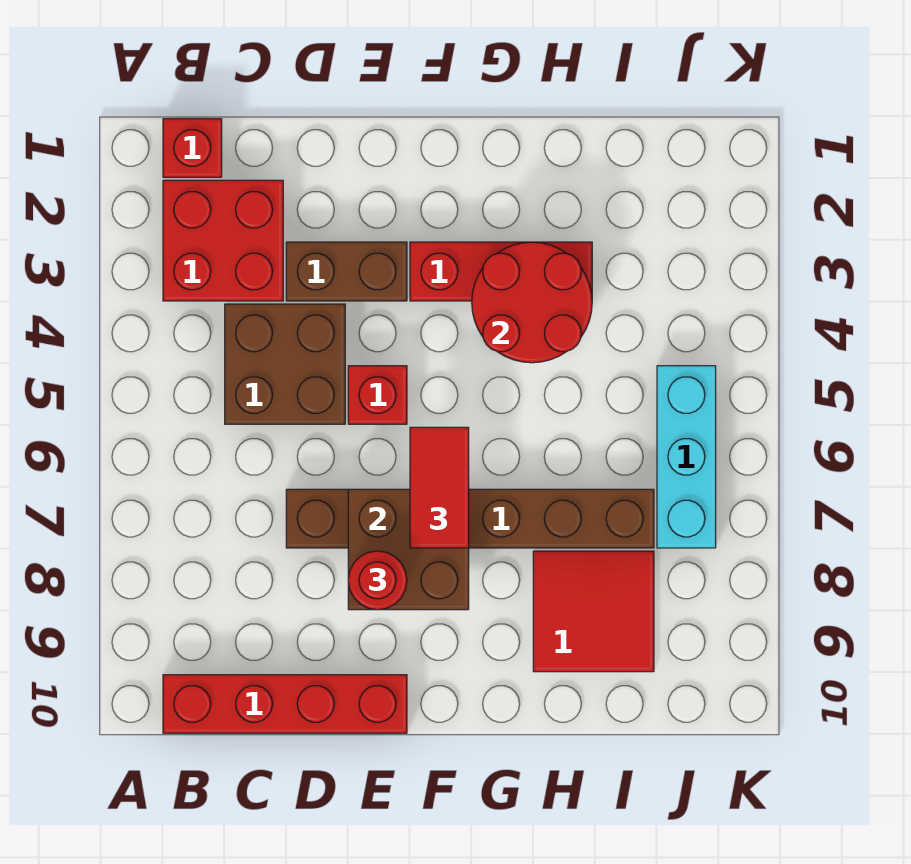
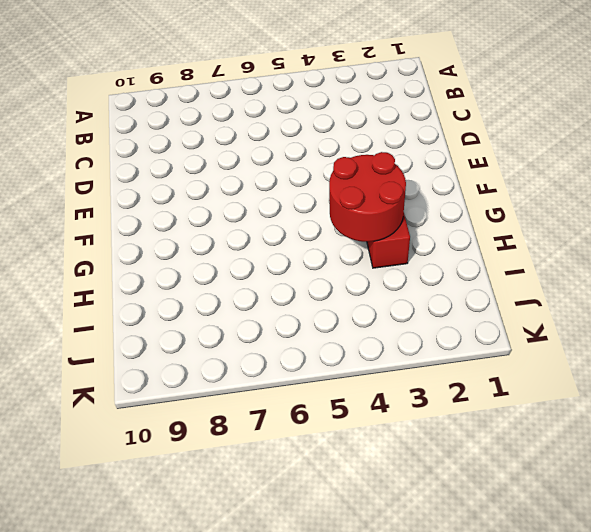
none -> red 1x1 brick [163,119,222,177]
none -> red 2x2 brick [163,180,283,301]
none -> red 1x4 brick [163,675,407,733]

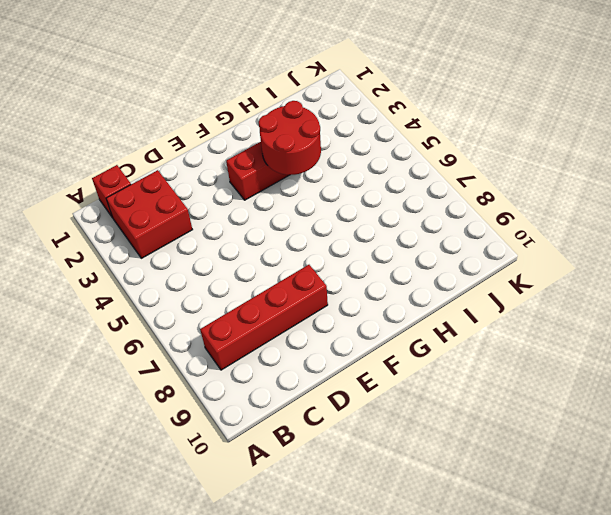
red 1x4 brick [200,265,328,370] -> red 1x4 brick moved to [163,675,407,733]
none -> brown 2x2 brick [225,304,345,424]
none -> brown 1x2 brick [286,242,407,301]
none -> brown 1x6 brick [286,489,654,548]

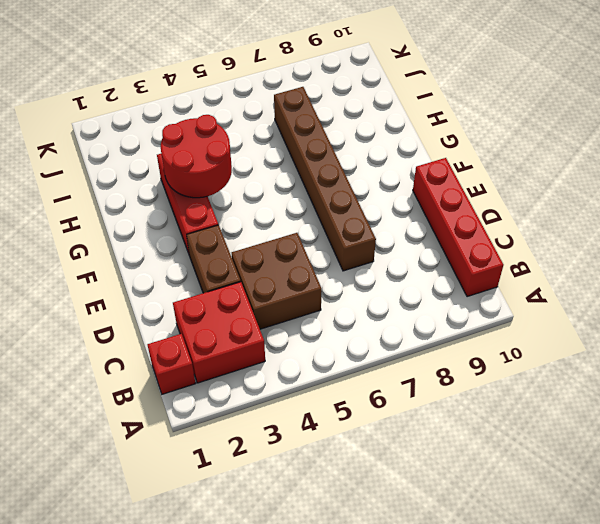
none -> red 1x1 brick [348,366,407,424]
none -> red 2x2 tile [533,551,654,672]
none -> cyan 1x3 brick [657,366,716,548]

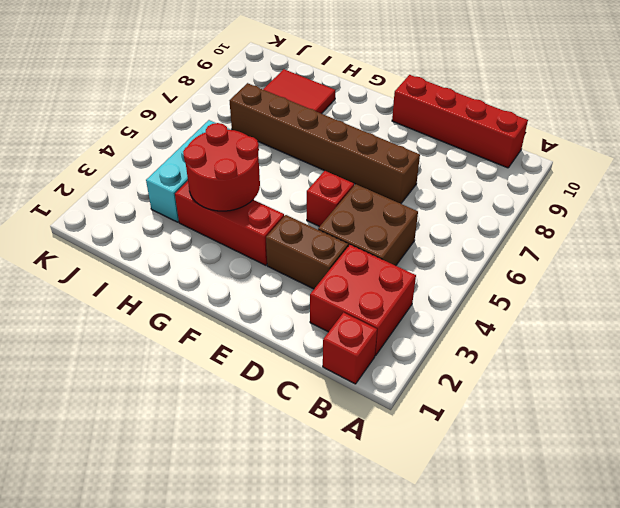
cyan 1x3 brick [146,120,230,222] -> cyan 1x3 brick moved to [657,366,716,548]
none -> brown 2x2 brick [348,489,469,610]
none -> red 1x1 round brick [348,551,407,610]
none -> red 1x2 tile [410,427,469,548]

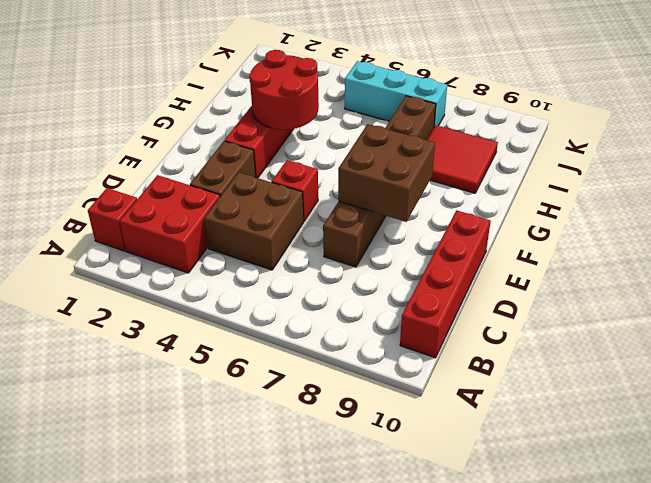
none -> red 1x1 round brick [348,551,407,610]
none -> red 1x2 tile [410,427,469,548]

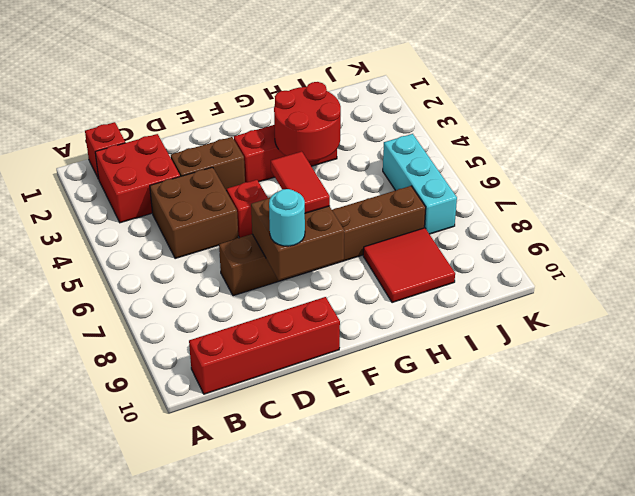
cyan 1x1 round brick [269,189,305,246] -> red 1x1 round brick [348,551,407,610]

